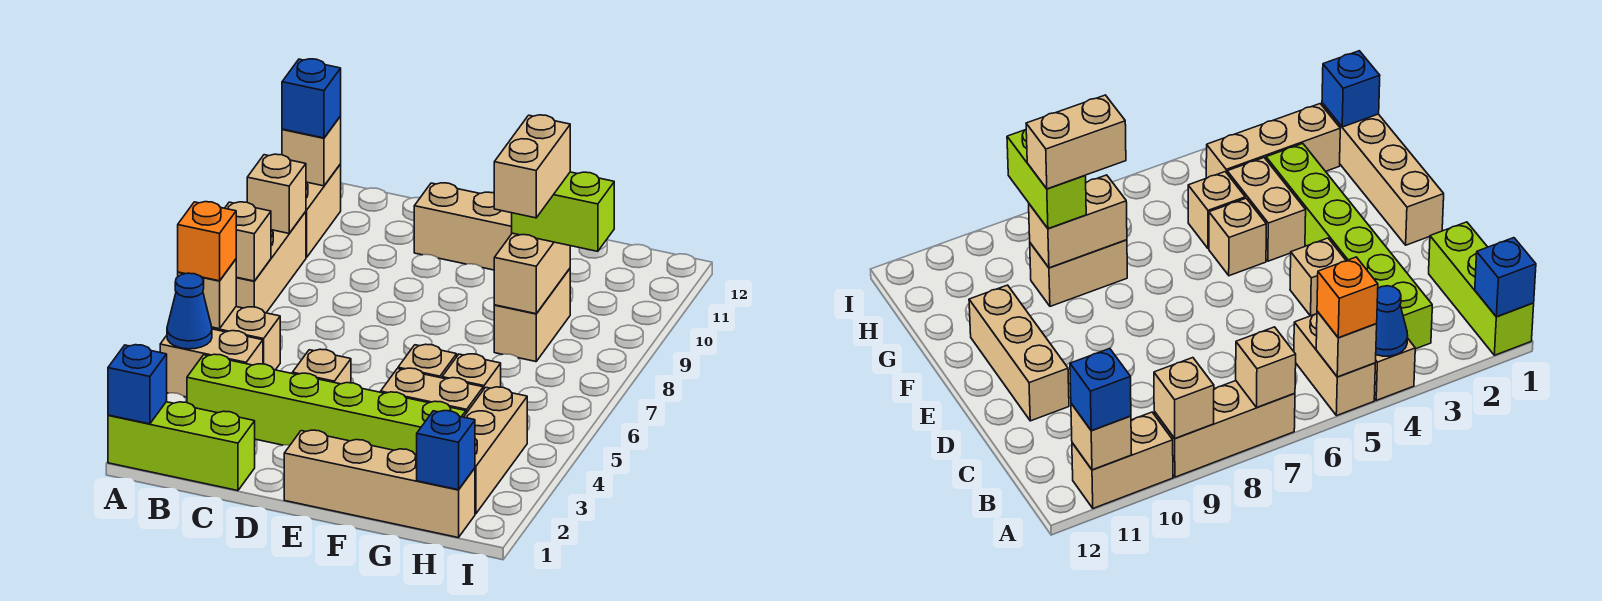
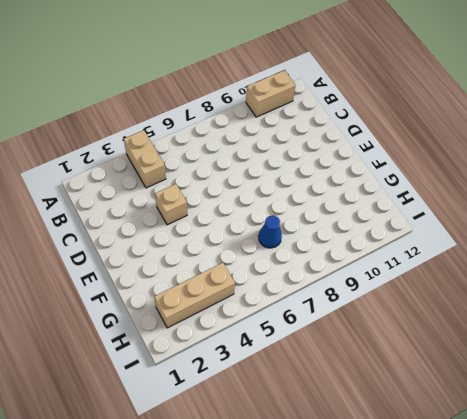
blue 1x1 cone [258,215,282,248] -> blue 1x1 cone moved to [167,273,212,349]
none -> lime 1x3 brick [108,402,255,491]
none -> tan 1x2 brick [212,307,280,370]
none -> tan 1x3 brick [236,212,306,313]

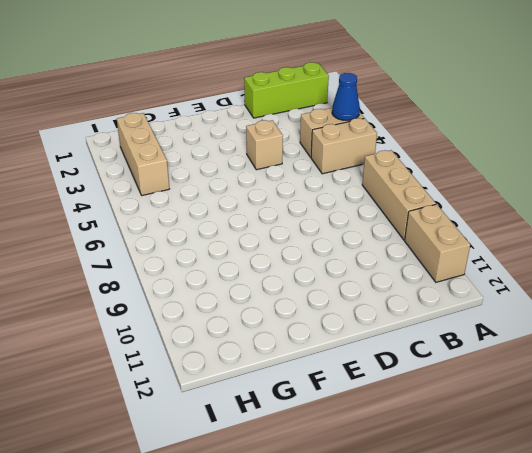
none -> lime 1x6 brick [187,354,466,455]
none -> tan 1x3 brick [414,183,512,270]
none -> tan 1x4 brick [284,430,475,538]

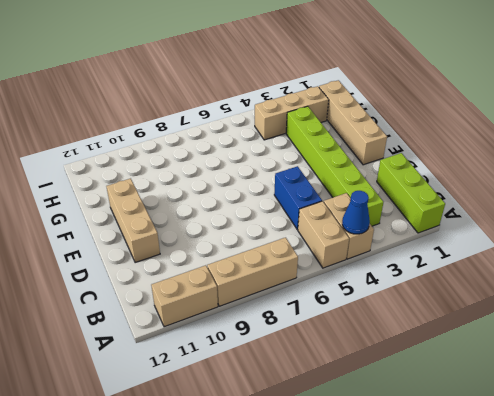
blue 1x2 brick [274,166,322,230] -> none
none -> tan 1x1 brick [292,349,351,384]
none -> tan 1x2 brick [381,368,483,413]
none -> tan 1x1 brick [398,344,457,378]

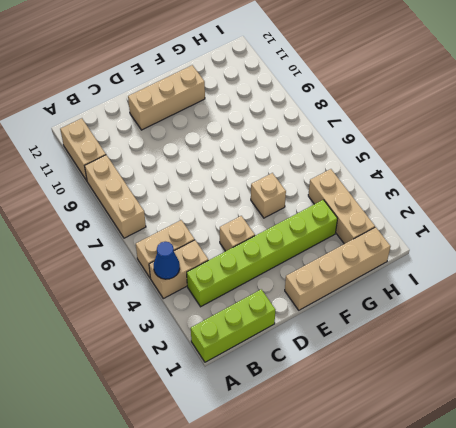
none -> tan 1x2 brick [381,368,483,413]
none -> tan 1x1 brick [442,354,501,390]
none -> tan 1x2 brick [494,269,570,362]

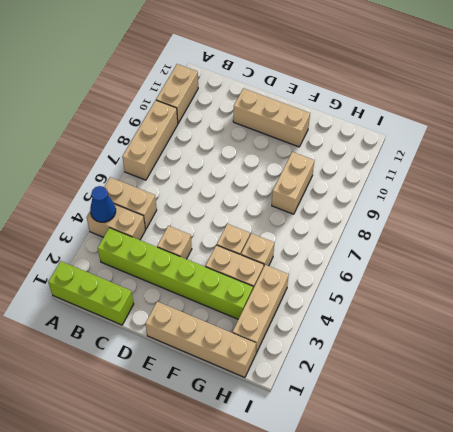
none -> blue 1x1 brick [108,345,167,424]
none -> tan 1x1 brick [178,259,236,329]
none -> tan 1x1 brick [225,202,271,281]

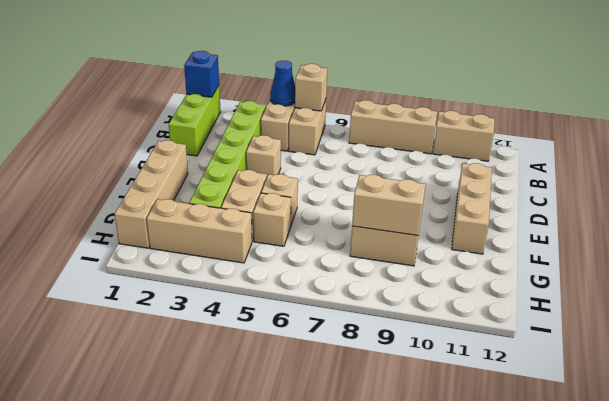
none -> tan 1x1 brick [225,202,271,281]
none -> tan 1x1 brick [247,154,306,233]
none -> tan 1x1 brick [282,116,341,186]

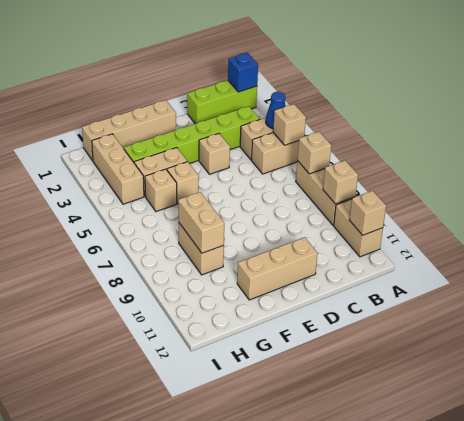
none -> blue 1x1 brick [417,411,475,490]
none -> orange 1x1 brick [178,202,236,281]
none -> blue 1x1 brick [282,59,341,138]

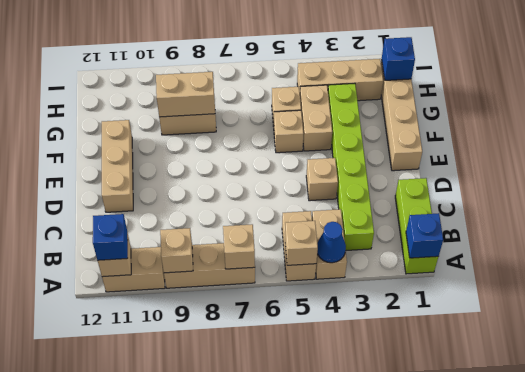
none -> orange 1x1 brick [178,202,236,281]
none -> lime 1x2 brick [512,172,614,251]
none -> tan 1x2 brick [494,115,570,218]

